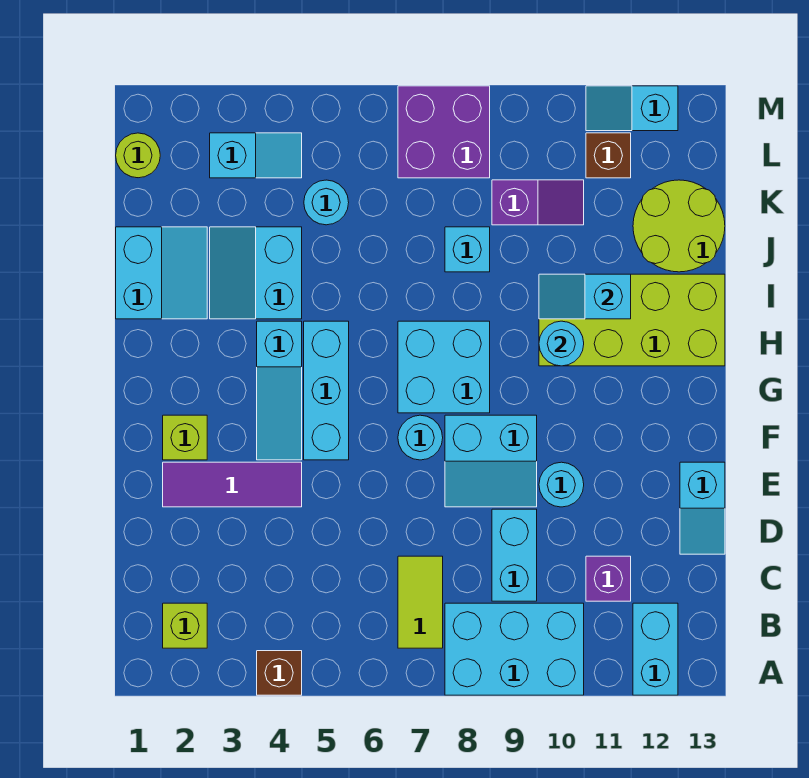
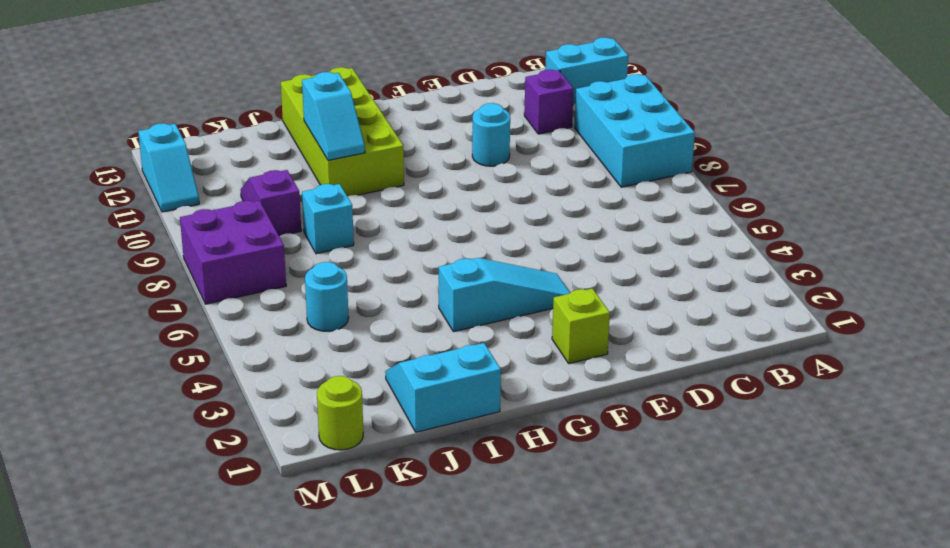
none -> brown 1x1 brick [257,651,302,695]
none -> lime 1x1 brick [163,603,207,648]
none -> lime 1x2 tile [398,556,443,648]
none -> cyan 1x2 brick [492,509,537,601]

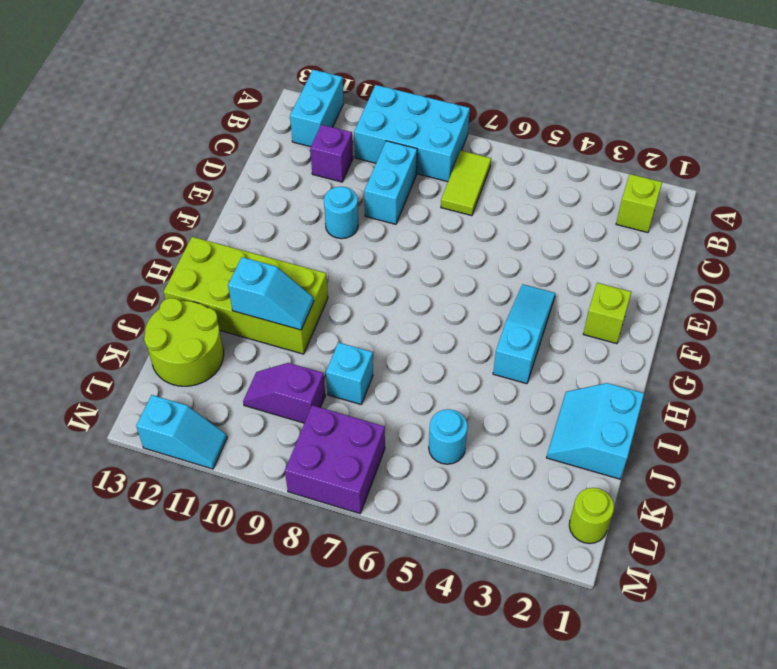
none -> brown 1x1 brick [257,651,302,695]
none -> cyan 1x2 slope [680,462,725,554]
none -> purple 1x3 tile [163,462,302,507]
none -> cyan 2x2 slope [445,415,537,507]

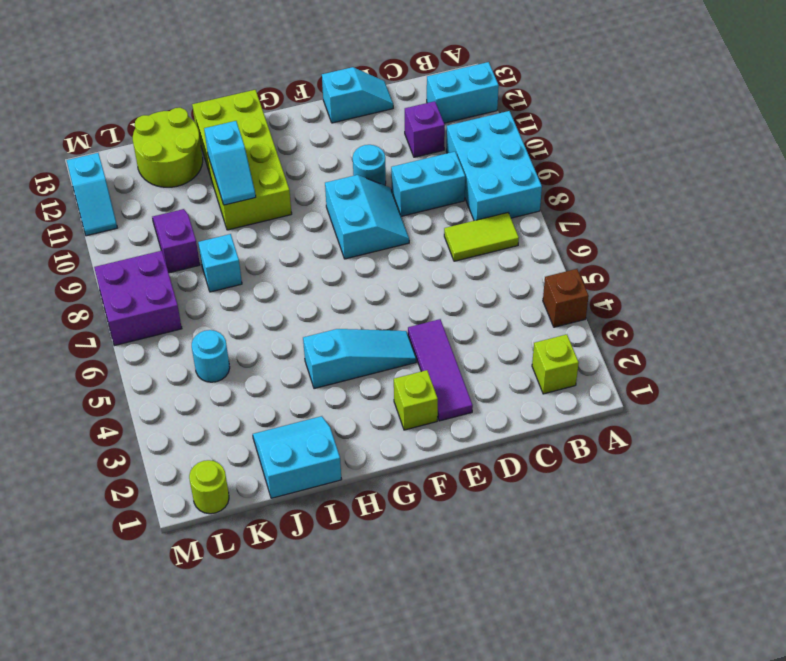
none -> cyan 1x3 brick [304,321,349,460]
none -> cyan 1x1 round brick [398,415,443,460]
none -> cyan 2x2 brick [398,321,490,413]
none -> cyan 2x2 slope [210,227,302,319]

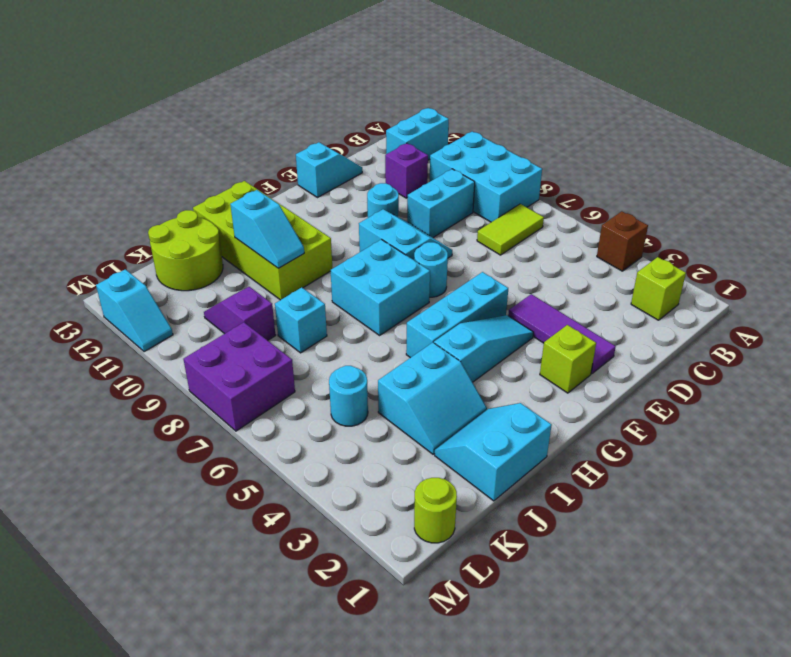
none -> cyan 1x2 slope [210,133,302,178]
none -> brown 1x1 brick [586,133,631,178]
none -> cyan 1x1 round brick [539,321,584,366]

